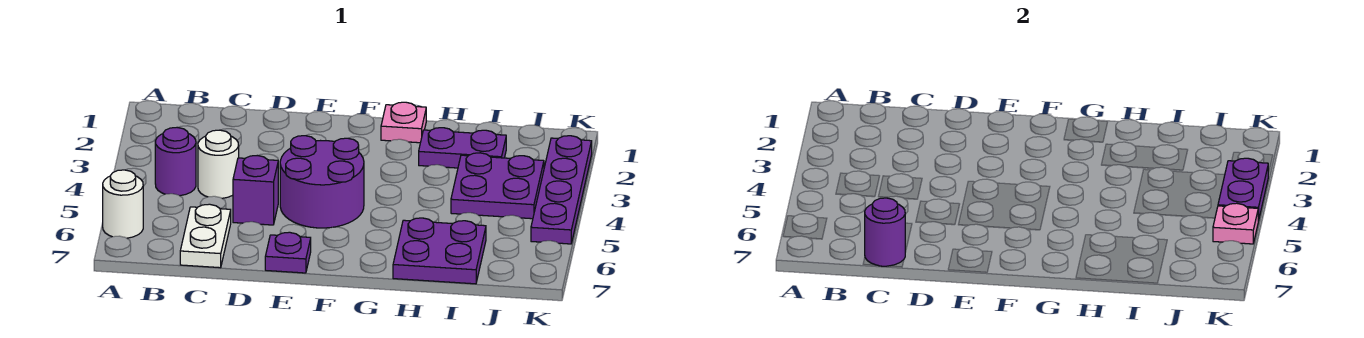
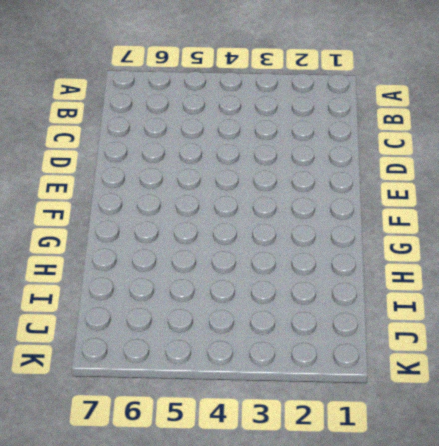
none -> white 1x1 round brick [103,170,143,238]
none -> purple 1x1 round brick [155,128,196,196]
none -> white 1x1 round brick [198,130,239,198]

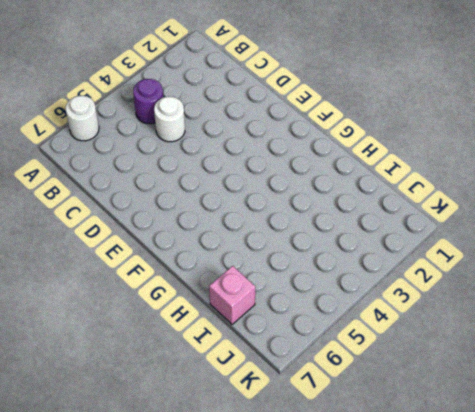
pink 1x1 brick [209,266,255,324] -> purple 2x2 plate [393,218,486,284]
none -> white 1x2 plate [180,204,231,268]
none -> purple 1x1 brick [233,156,278,225]
none -> purple 2x2 round brick [280,136,364,228]

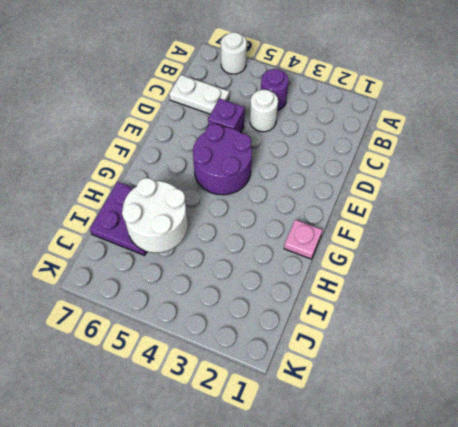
white 2x2 round brick [122,178,188,253] -> none
none -> purple 1x1 plate [265,232,311,273]
none -> purple 1x2 plate [419,128,506,168]
none -> purple 2x2 plate [451,153,544,219]

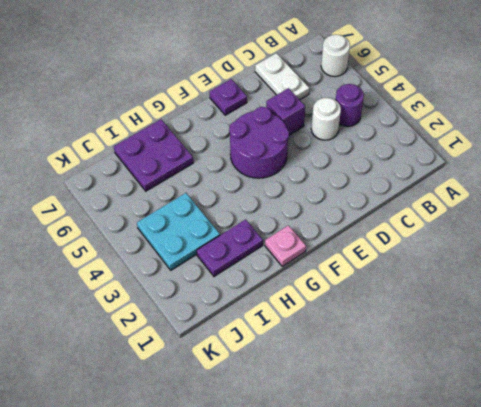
cyan 2x2 plate [137,193,220,270] -> purple 2x2 plate [451,153,544,219]
none -> purple 1x4 plate [531,136,592,244]
none -> purple 1x1 round brick [865,198,905,266]
none -> purple 1x2 plate [1218,158,1268,221]

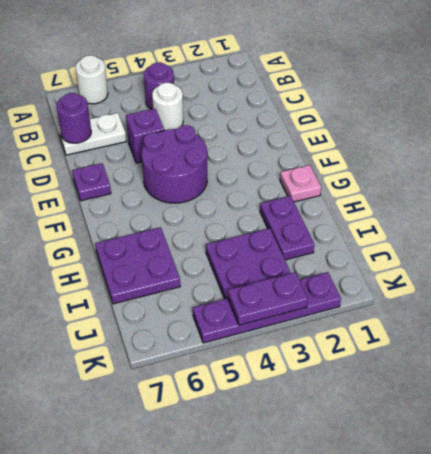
none -> pink 1x1 plate [1213,203,1258,244]

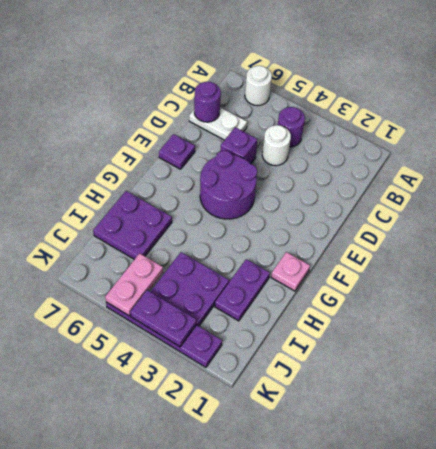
pink 1x2 plate [105,253,163,316] -> pink 1x1 plate [1213,203,1258,244]

